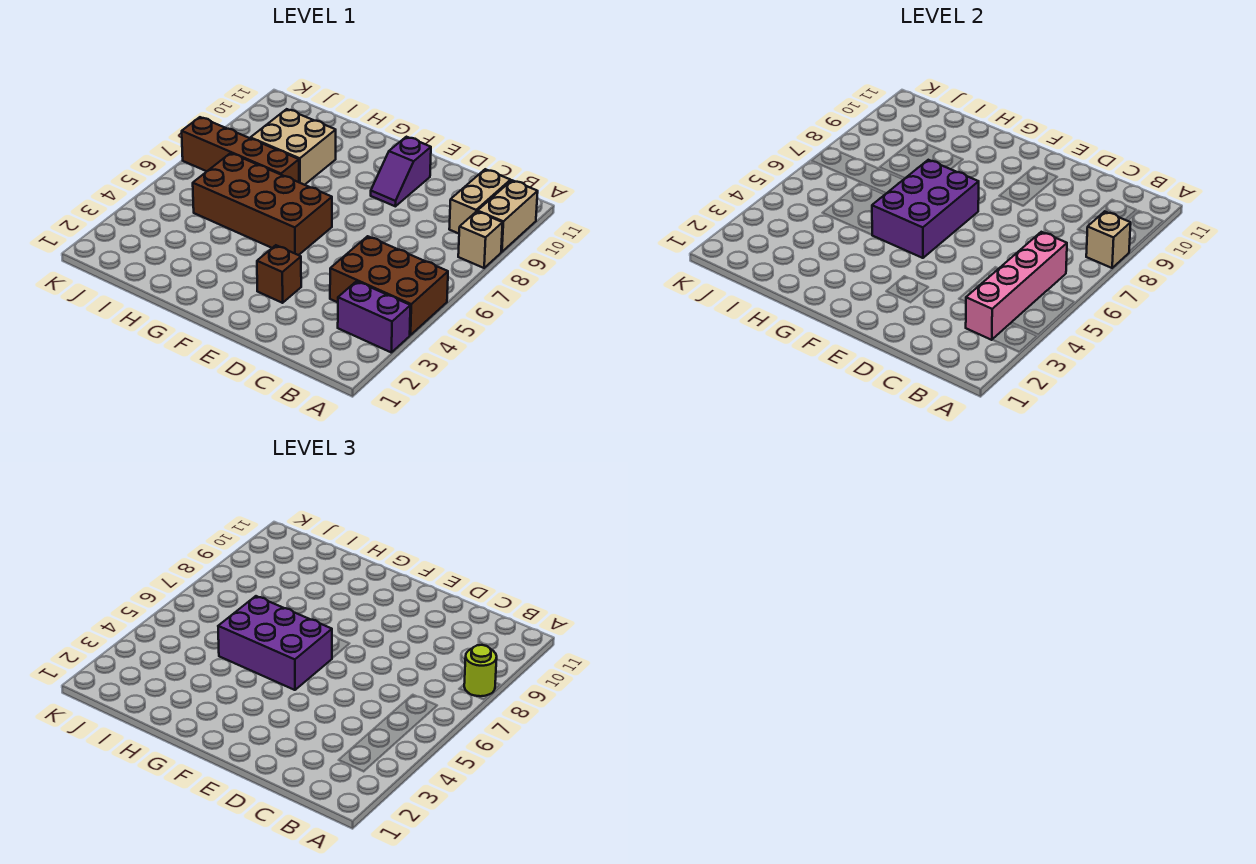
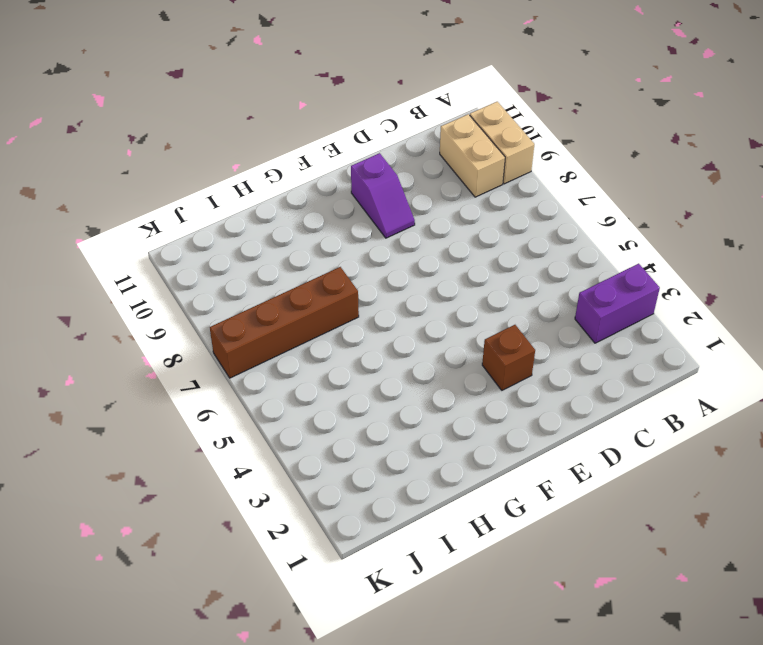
none -> brown 2x3 brick [330,236,448,335]
none -> tan 1x1 brick [458,211,503,268]
none -> brown 2x4 brick [193,153,332,255]

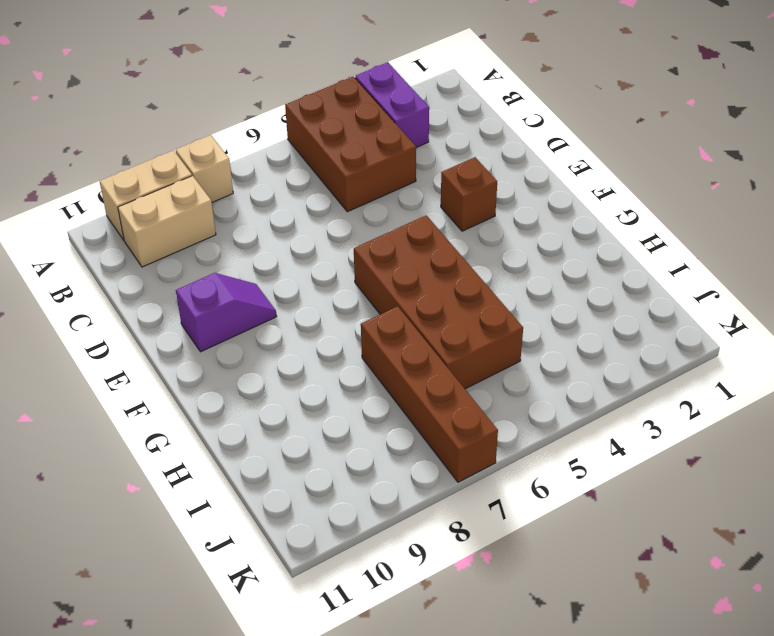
none -> tan 2x2 brick [250,109,336,185]
none -> tan 1x1 brick [1086,211,1131,268]
none -> pink 1x4 brick [966,232,1067,340]

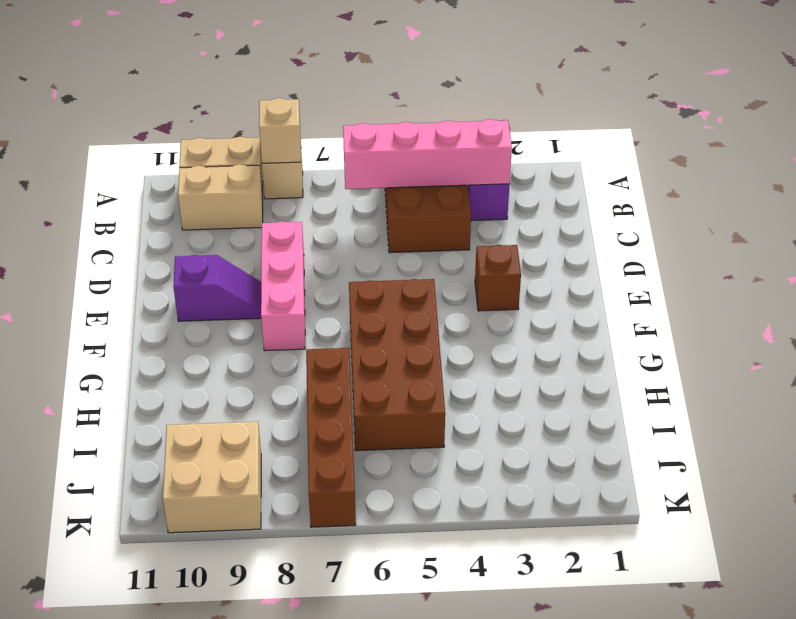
pink 1x3 brick [261,221,305,351] -> none
tan 2x2 brick [163,422,261,533] -> tan 2x2 brick moved to [250,109,336,185]
none -> purple 2x3 brick [872,160,979,258]
none -> lime 1x1 round brick [464,645,497,696]
none -> purple 2x3 brick [218,596,332,690]

